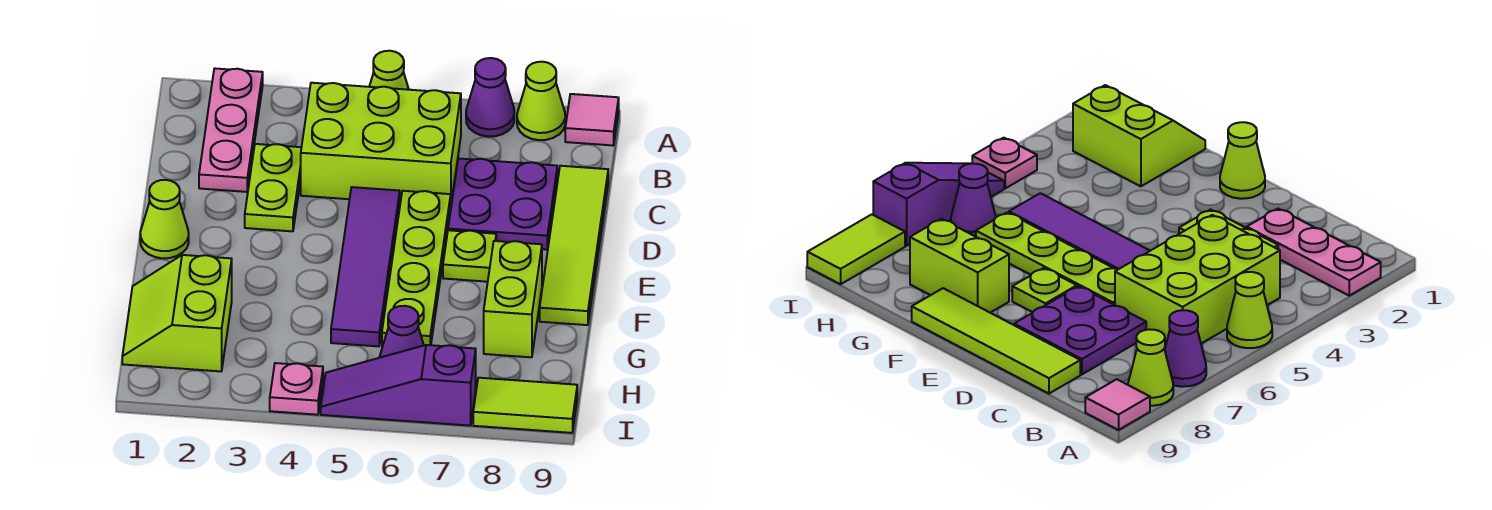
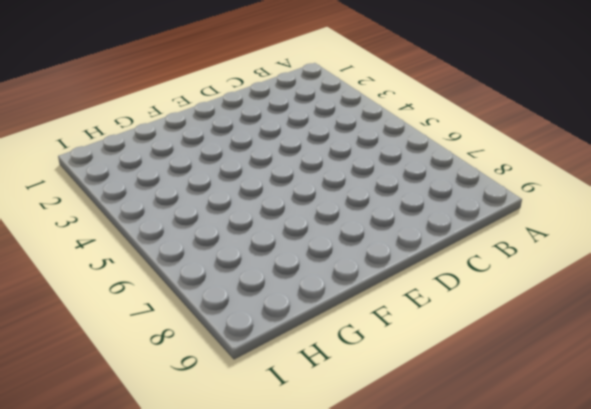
none -> pink 1x3 plate [199,68,263,192]
none -> lime 1x1 cone [369,51,409,90]
none -> purple 1x1 cone [466,58,514,137]

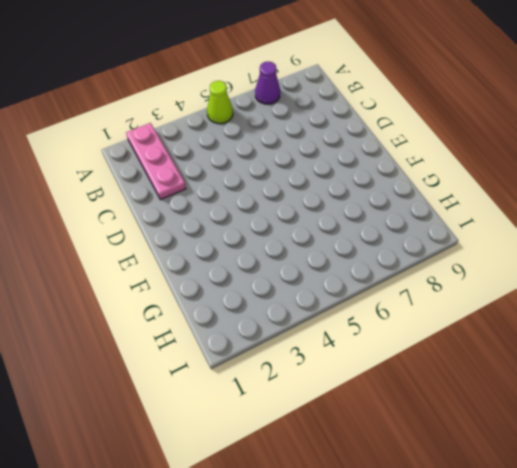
none -> lime 1x1 cone [517,62,565,140]
none -> pink 1x1 tile [565,94,619,145]
none -> lime 2x3 brick [301,83,461,203]

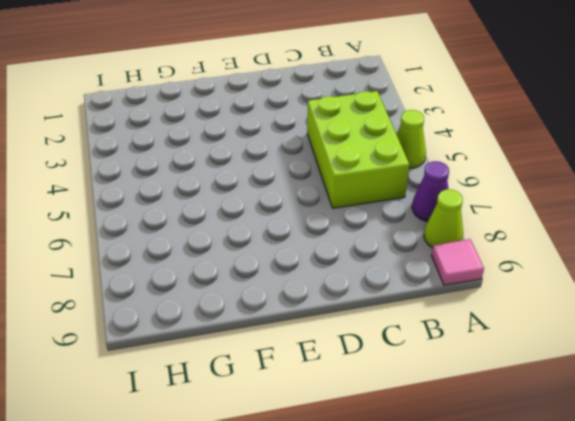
none -> pink 1x3 plate [199,68,263,192]
none -> lime 1x2 plate [245,144,301,231]
none -> purple 2x2 plate [448,158,557,250]

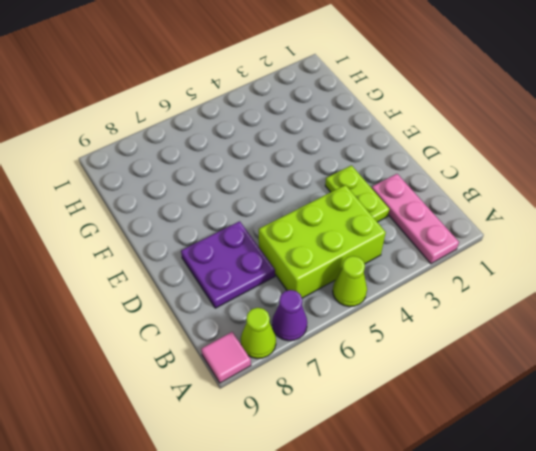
none -> lime 1x4 tile [540,166,608,325]
none -> purple 1x4 tile [331,187,400,346]
none -> lime 1x4 plate [382,191,451,347]

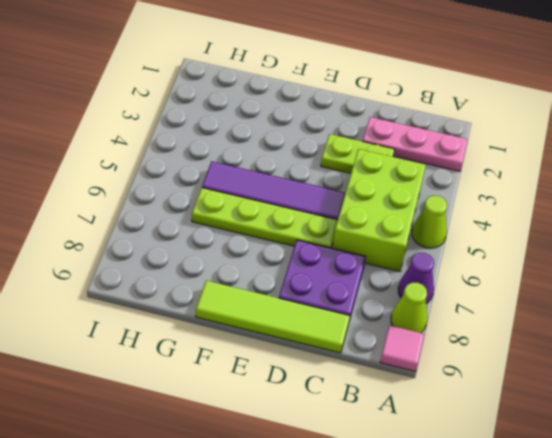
none -> lime 1x1 cone [140,180,189,258]
none -> lime 1x1 plate [443,230,496,282]
none -> lime 1x2 brick [484,241,542,357]

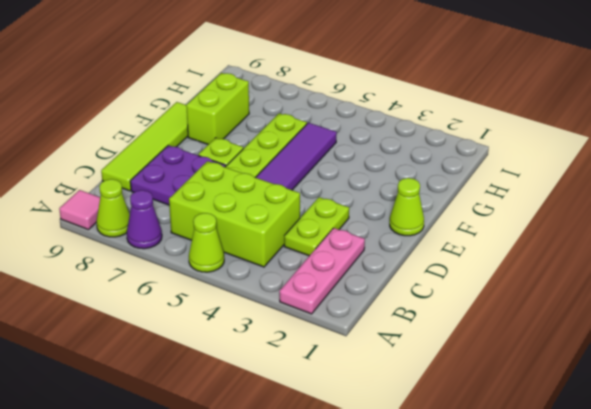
none -> lime 2x2 slope [122,255,232,371]
none -> purple 1x1 cone [379,306,424,358]
none -> pink 1x1 plate [270,363,323,415]

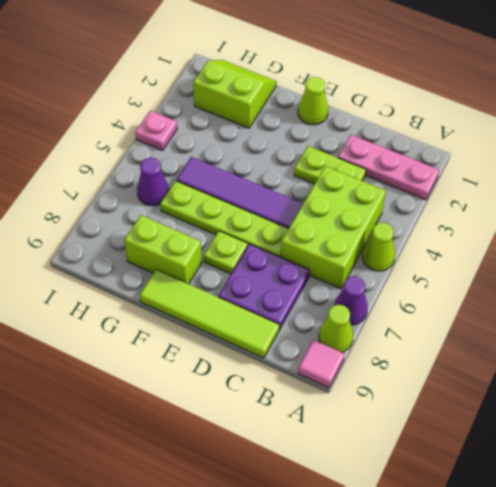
none -> purple 1x3 slope [321,345,476,426]
none -> lime 1x2 tile [473,378,577,433]

